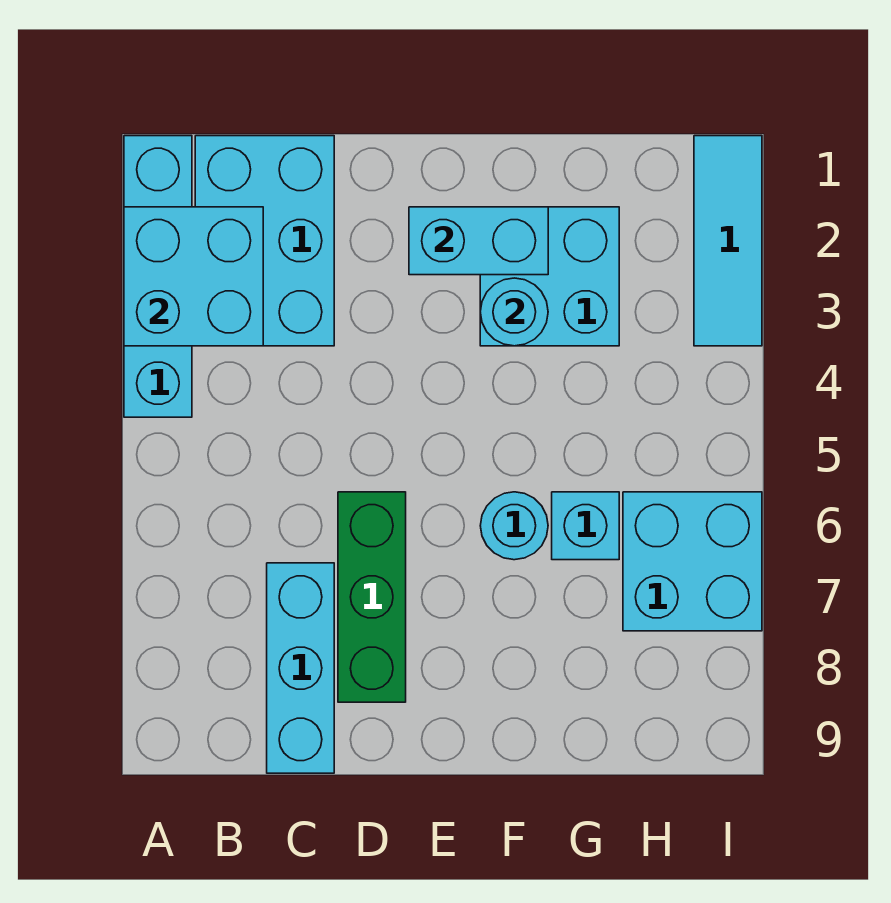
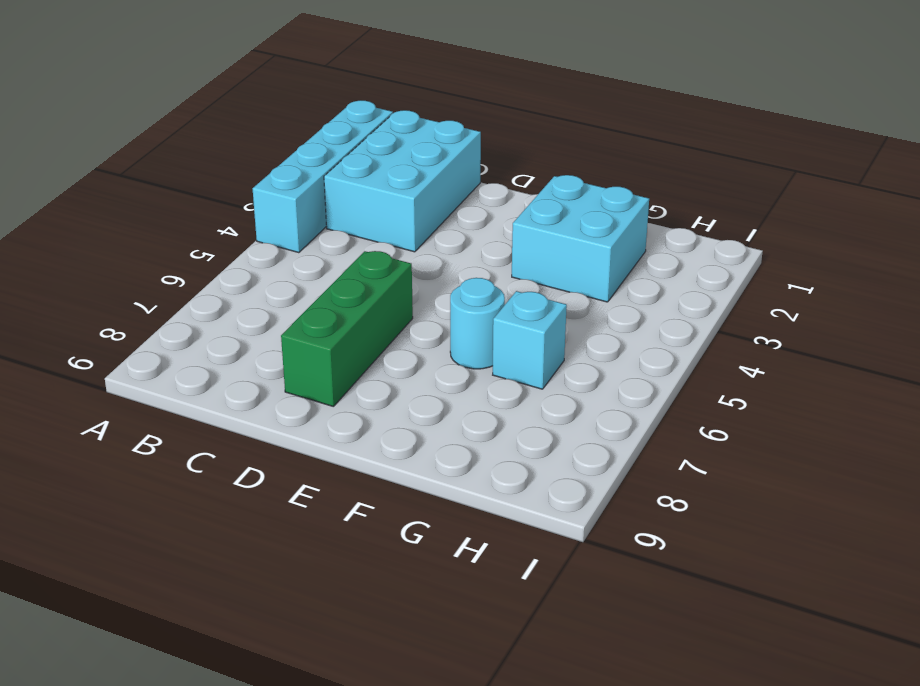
none -> cyan 1x3 brick [267,563,334,773]
none -> cyan 2x2 brick [623,492,762,631]
none -> cyan 1x3 tile [694,136,762,346]

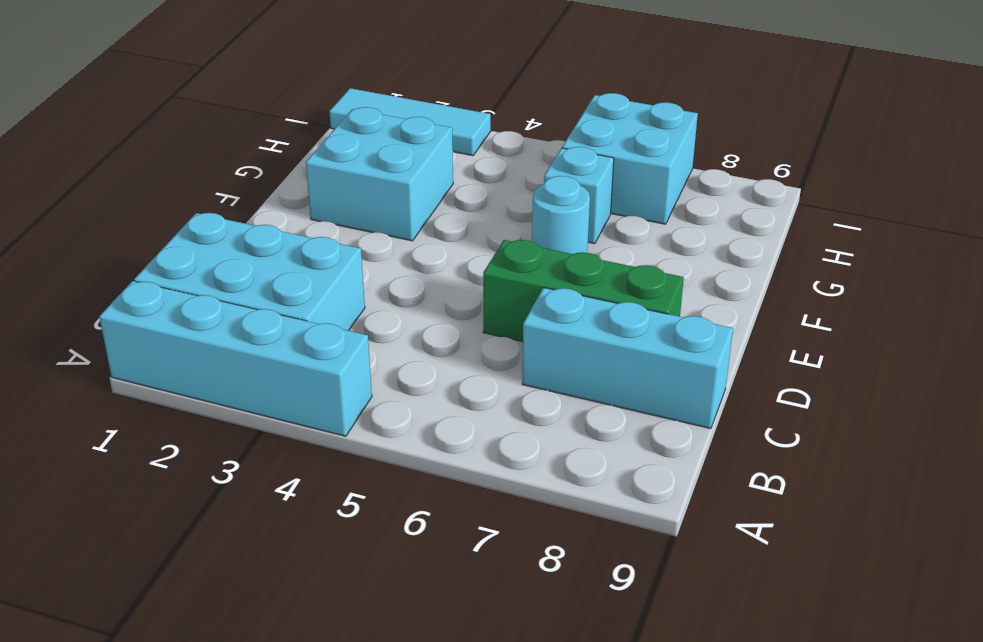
none -> cyan 2x2 brick [124,207,263,346]
none -> cyan 1x2 brick [409,207,548,275]
none -> cyan 1x1 round brick [480,278,548,346]

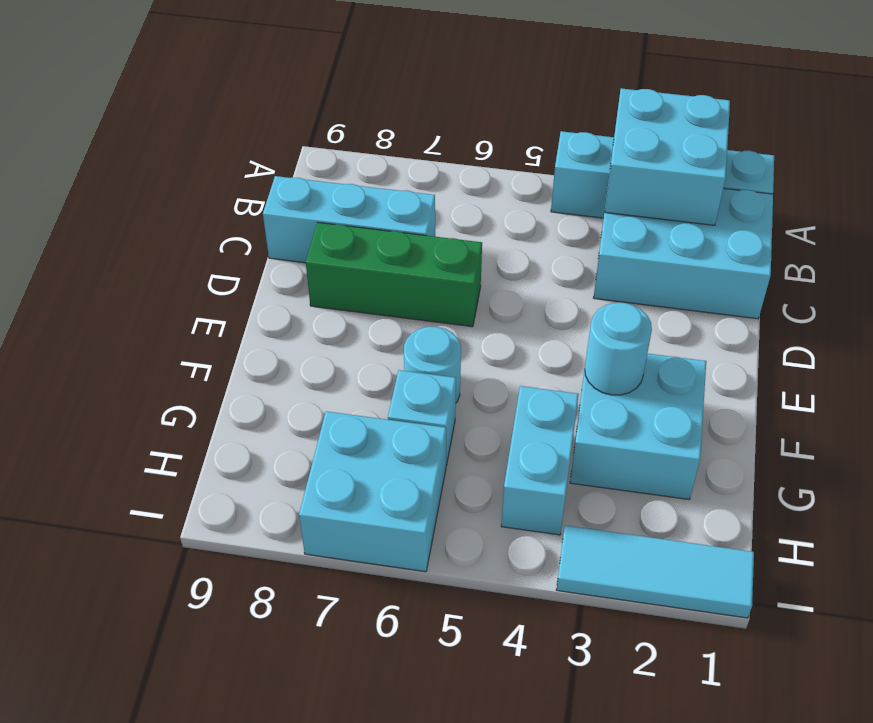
cyan 1x2 brick [501,386,579,535] -> cyan 1x2 brick moved to [409,207,548,275]

